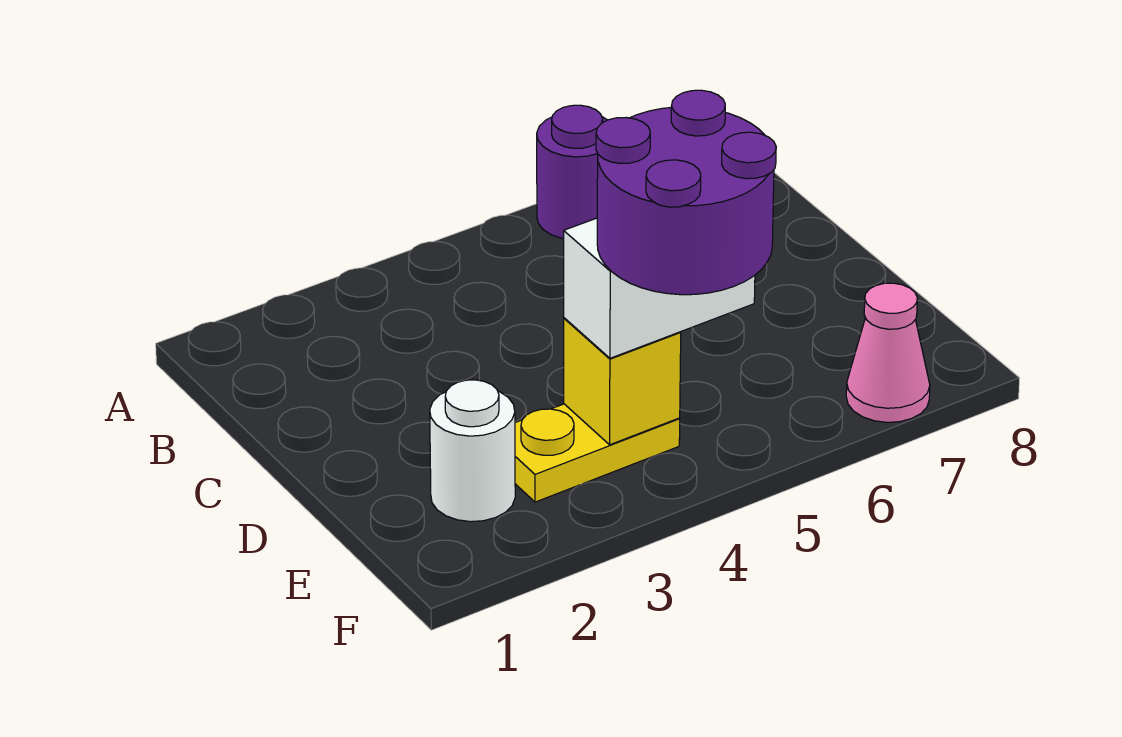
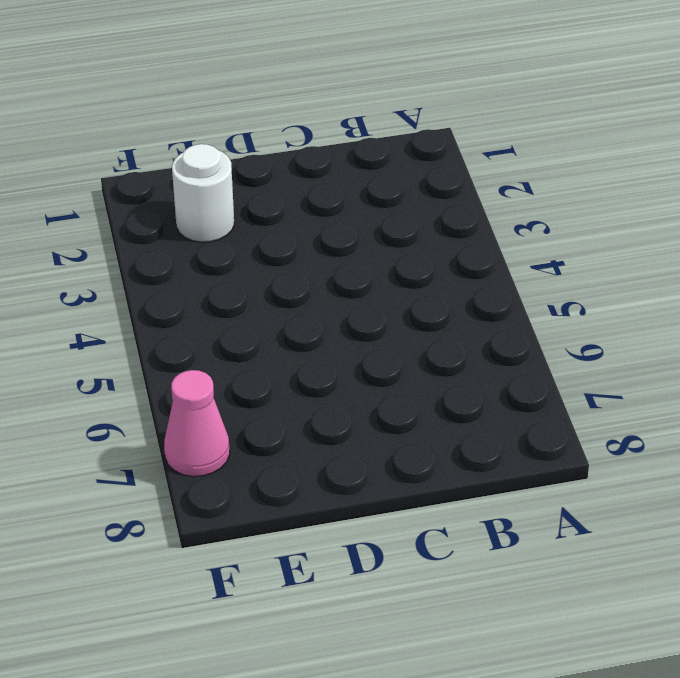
none -> purple 1x1 round brick [537,105,607,239]
none -> yellow 1x2 plate [515,404,680,502]

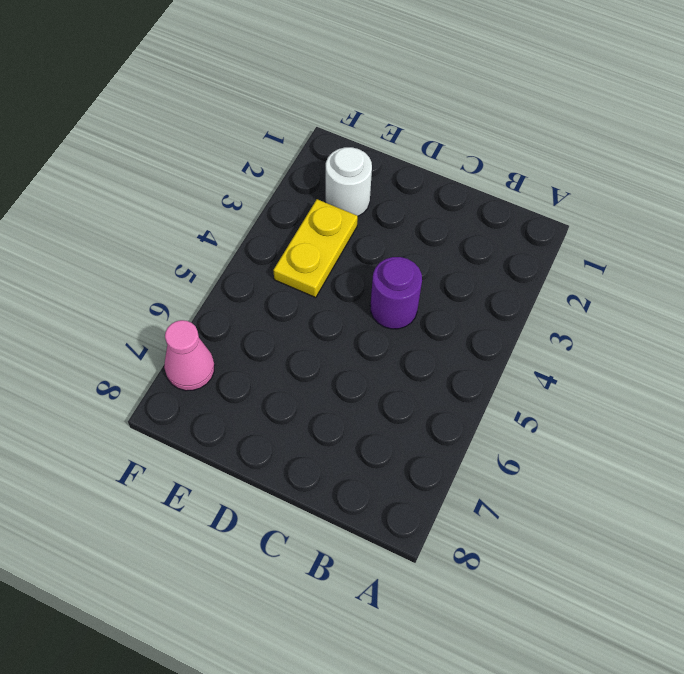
purple 1x1 round brick [370,257,422,329] -> purple 1x1 round brick moved to [537,105,607,239]
none -> yellow 1x1 brick [564,318,681,445]
none -> white 1x2 brick [564,218,755,358]

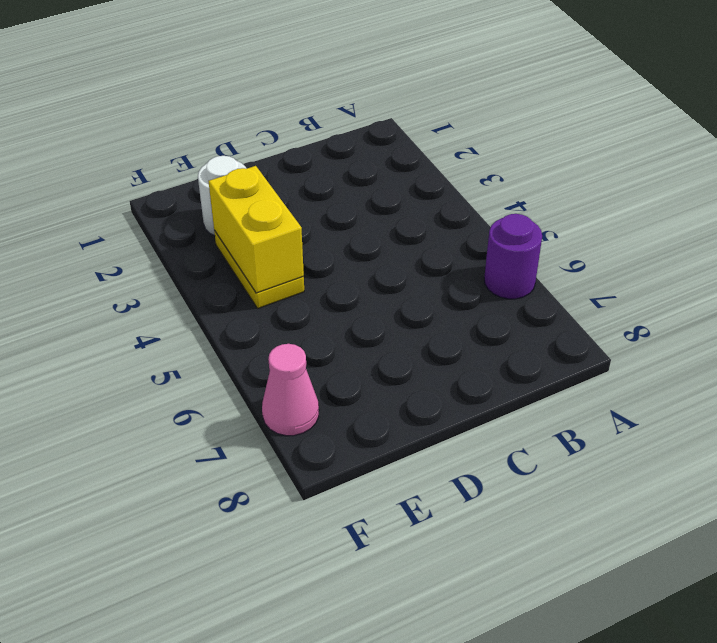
yellow 1x2 brick [208,166,304,293] -> yellow 1x1 brick [564,318,681,445]
none -> white 1x2 brick [564,218,755,358]
none -> purple 2x2 round brick [596,90,776,295]

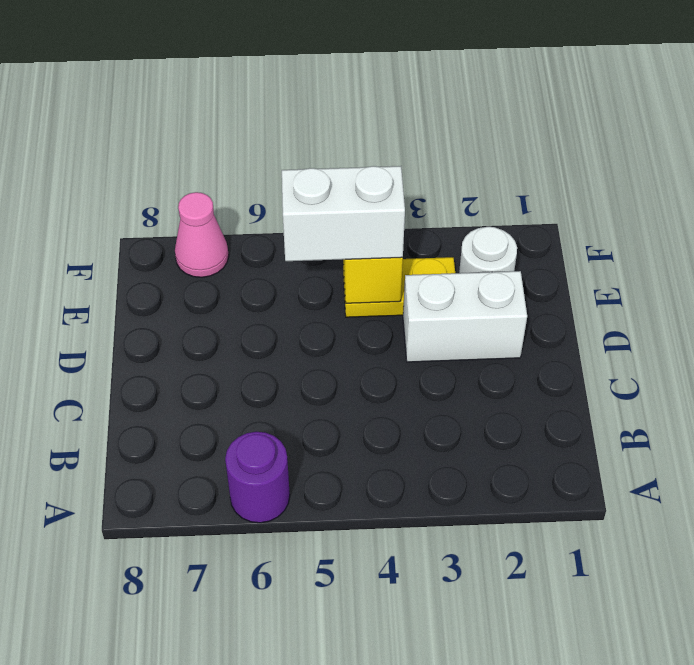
white 1x2 brick [403,271,527,362] -> none
none -> purple 2x2 round brick [596,90,776,295]

